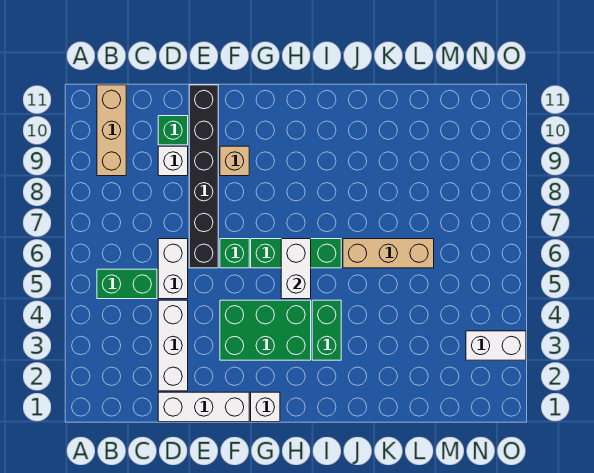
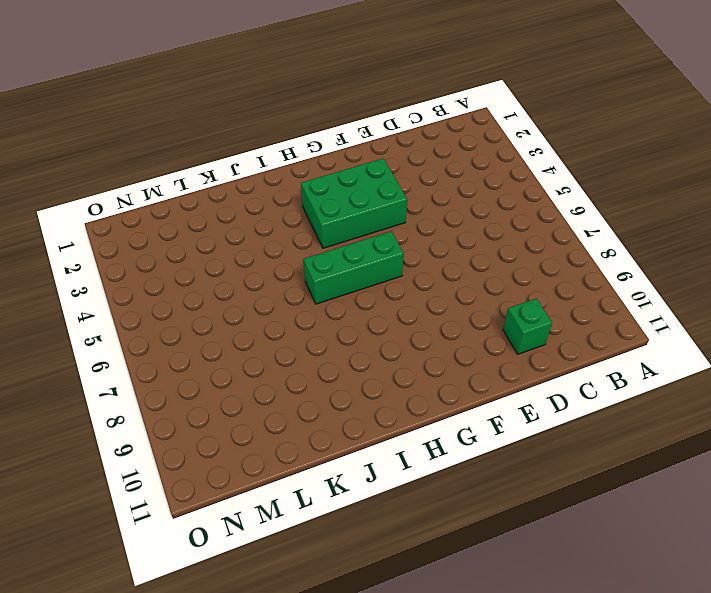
none -> green 1x2 brick [97,269,157,299]
none -> tan 1x3 brick [97,85,126,176]
none -> white 1x3 brick [158,392,249,422]

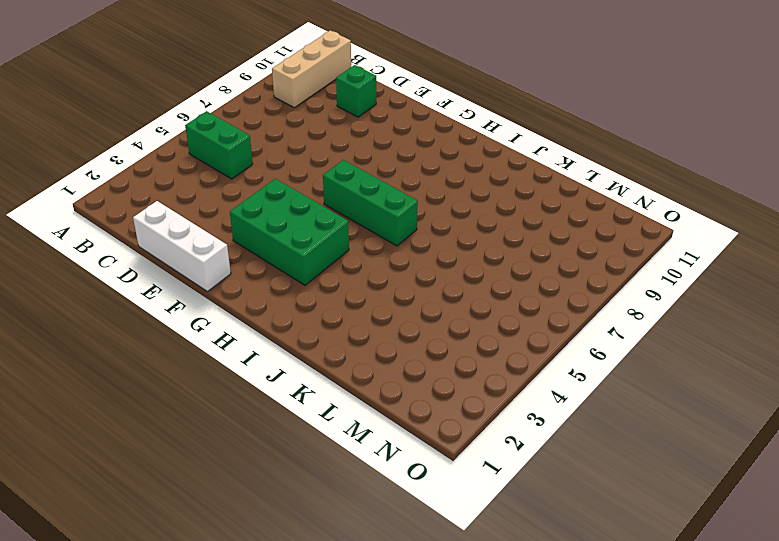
none -> white 1x3 brick [158,300,188,391]
none -> white 1x2 brick [158,239,188,299]
none -> white 1x1 brick [158,146,188,176]

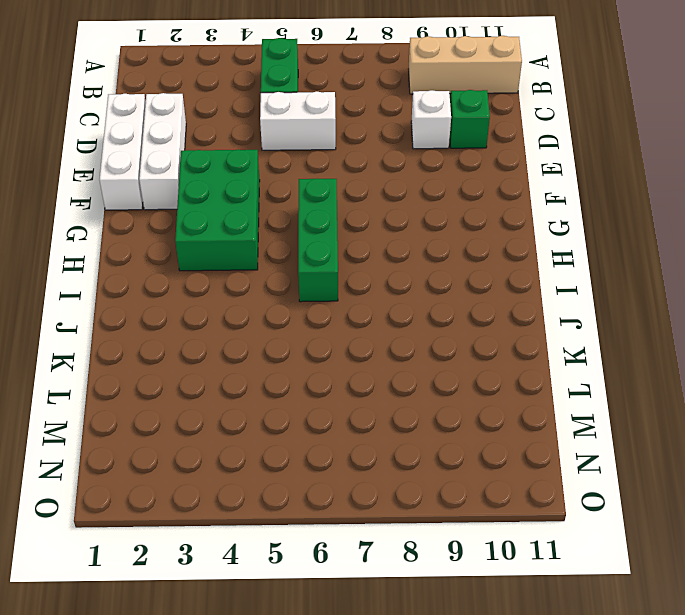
white 1x3 brick [139,93,186,210] -> white 1x3 brick turned to [158,300,188,391]
none -> black 1x6 brick [189,85,218,268]
none -> green 1x1 brick [220,239,249,268]
none -> tan 1x1 brick [220,146,249,176]

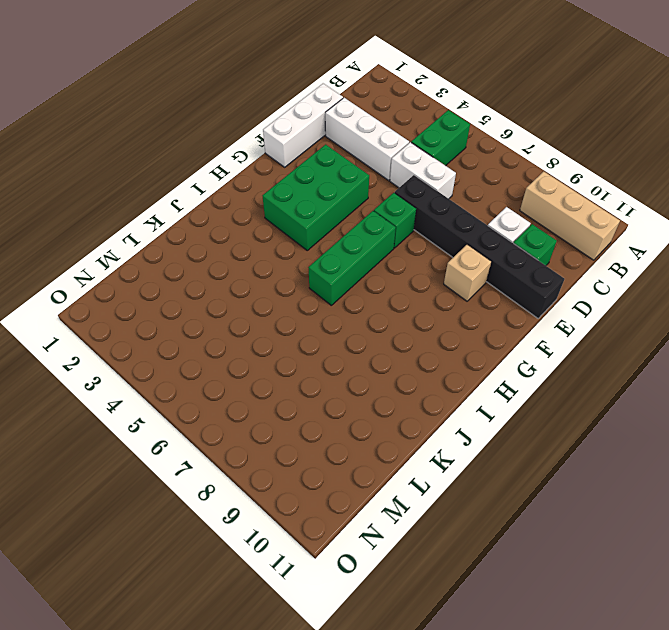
none -> white 1x1 brick [251,392,280,422]
none -> green 1x2 brick [312,300,341,360]
none -> tan 1x3 brick [343,239,434,268]

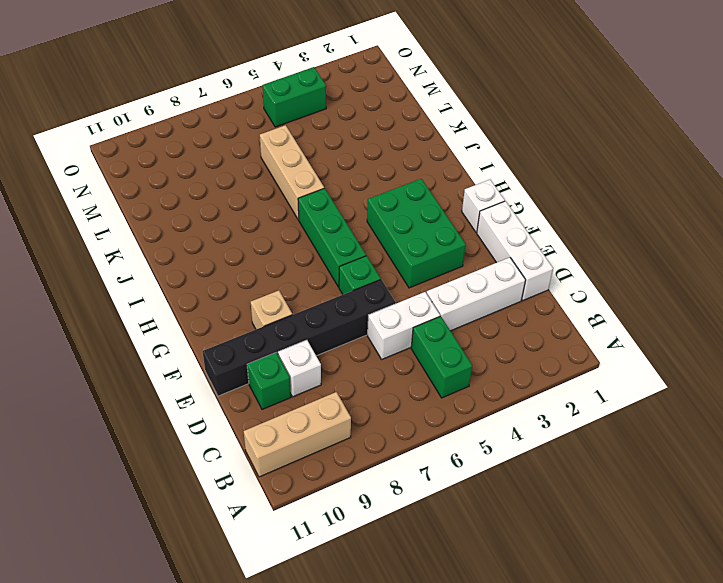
green 1x2 brick [262,67,326,127] -> green 1x2 brick moved to [312,300,341,360]
none -> white 1x2 brick [466,331,526,360]
none -> white 1x2 brick [281,239,311,299]

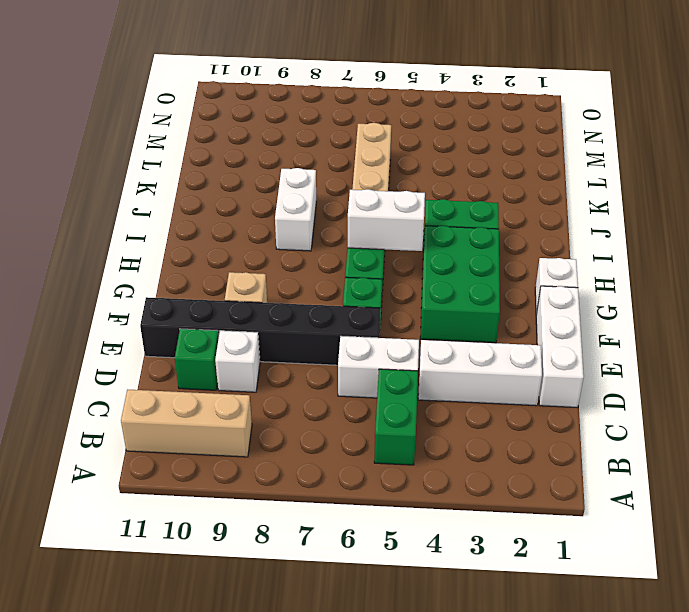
white 1x2 brick [275,168,316,251] -> white 1x2 brick moved to [466,331,526,360]

